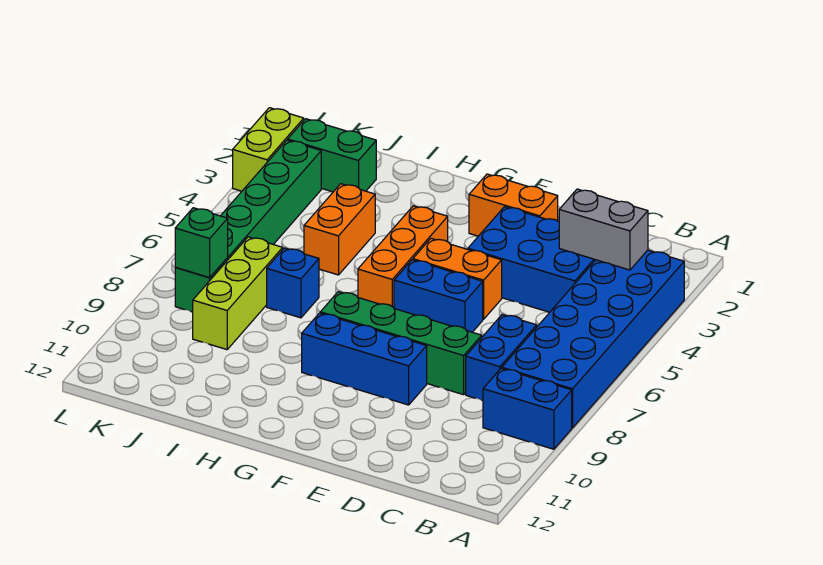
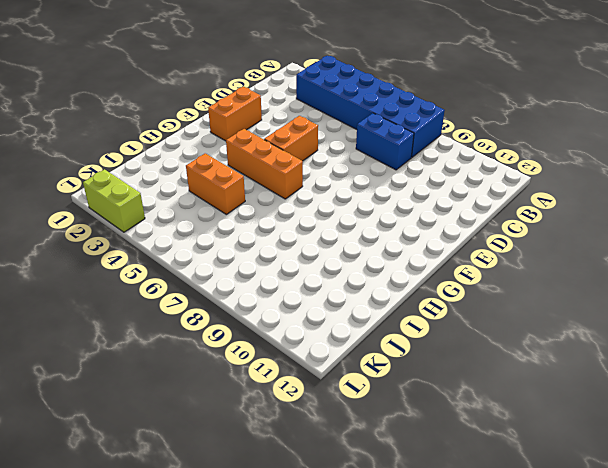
none -> blue 1x2 brick [483,368,572,449]
none -> blue 2x3 brick [468,207,595,312]
none -> green 1x4 brick [320,292,482,395]

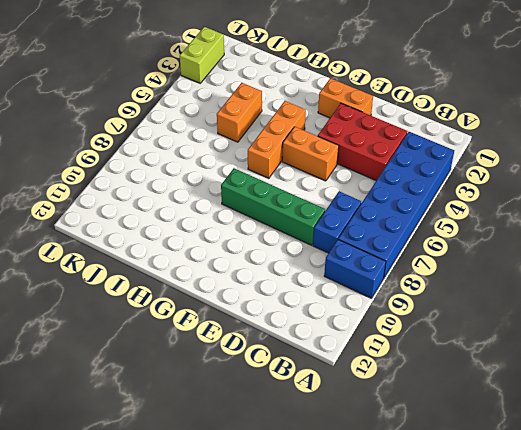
red 2x3 brick [318,103,408,181] -> blue 2x3 brick [468,207,595,312]
none -> blue 1x2 brick [394,260,483,332]
none -> blue 1x3 brick [302,313,427,405]
none -> blue 1x1 brick [267,248,319,318]

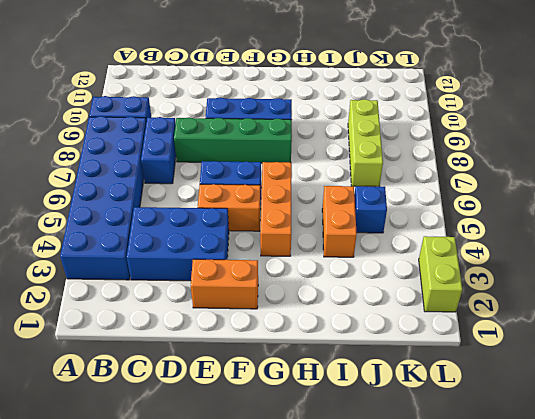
blue 1x1 brick [354,186,387,233] -> blue 1x1 brick moved to [267,248,319,318]
none -> green 1x2 brick [288,119,376,192]
none -> green 1x6 brick [175,140,321,312]
none -> grey 1x2 brick [559,189,648,270]

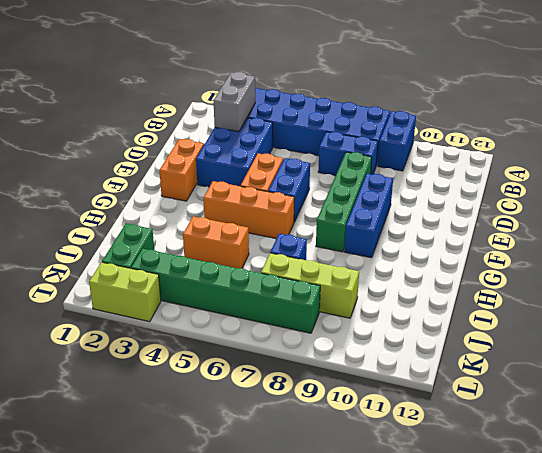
none -> green 1x1 brick [175,208,228,278]

